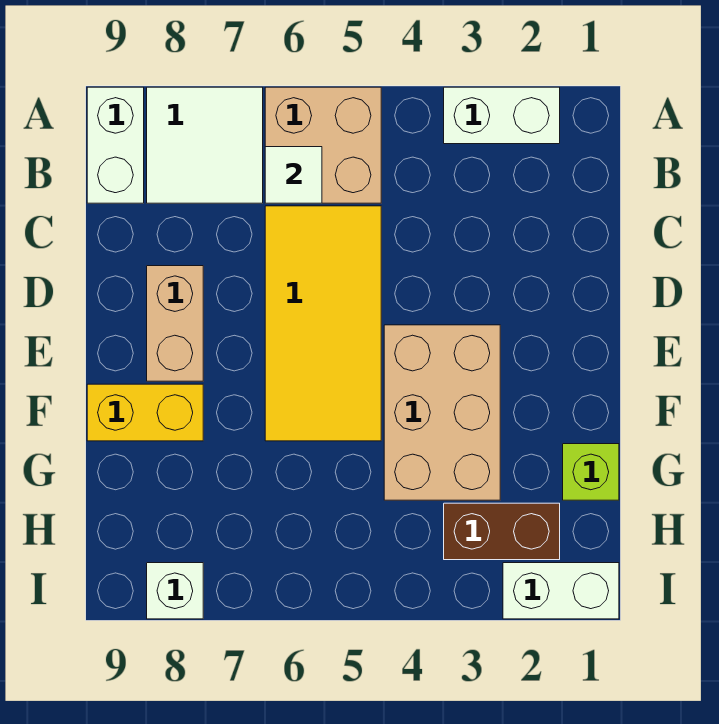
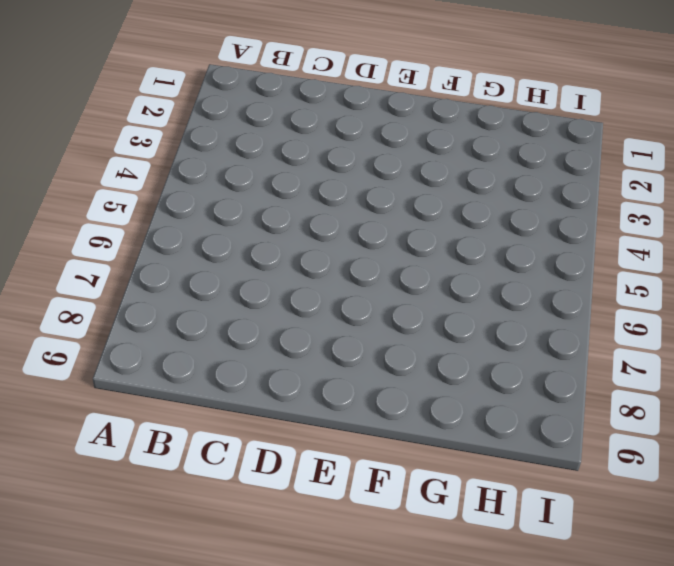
none -> white 1x2 brick [444,87,560,144]
none -> tan 2x2 brick [265,87,381,203]
none -> white 2x2 tile [147,87,263,203]

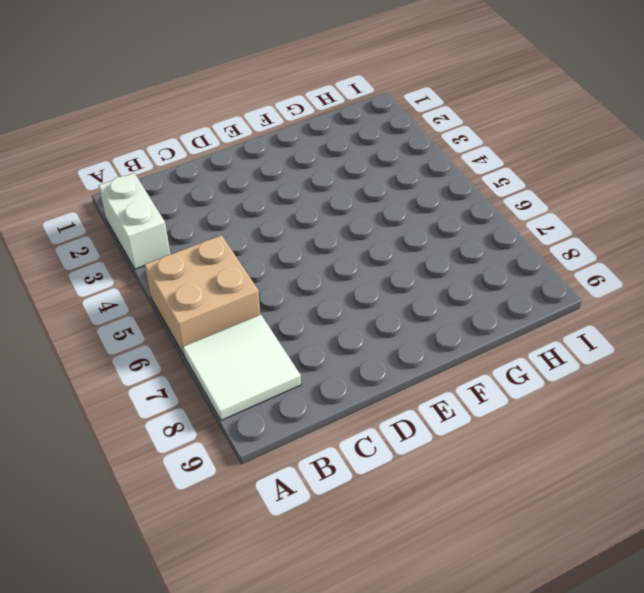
none -> white 1x2 brick [87,87,144,203]
none -> yellow 2x4 tile [265,206,381,441]
none -> tan 1x2 brick [147,266,203,381]

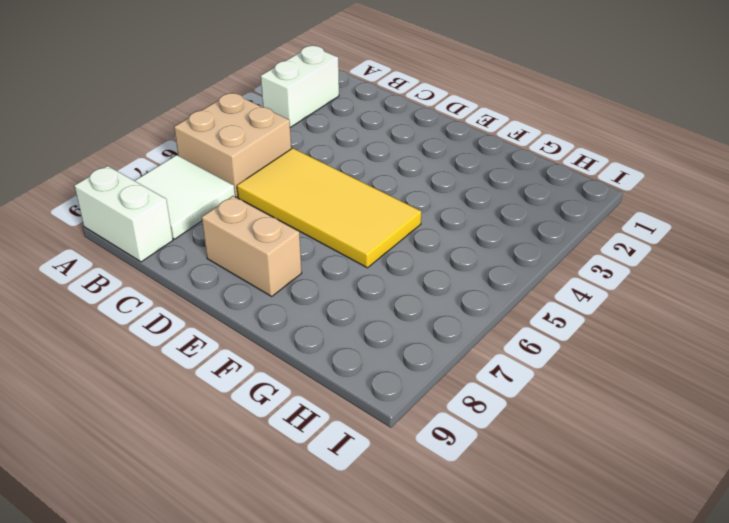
none -> tan 2x3 brick [384,325,500,500]
none -> yellow 1x2 brick [87,384,203,441]
none -> lime 1x1 brick [563,444,619,500]

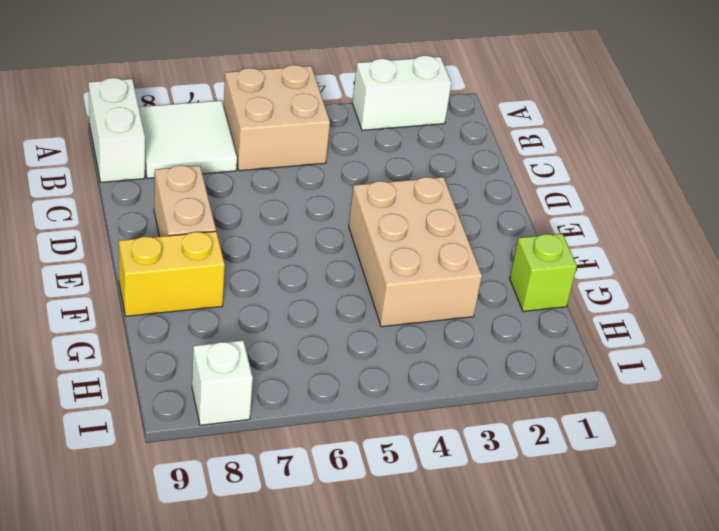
none -> yellow 2x4 tile [265,206,381,441]
none -> brown 1x2 brick [444,503,560,560]
none -> white 1x2 brick [503,563,619,619]

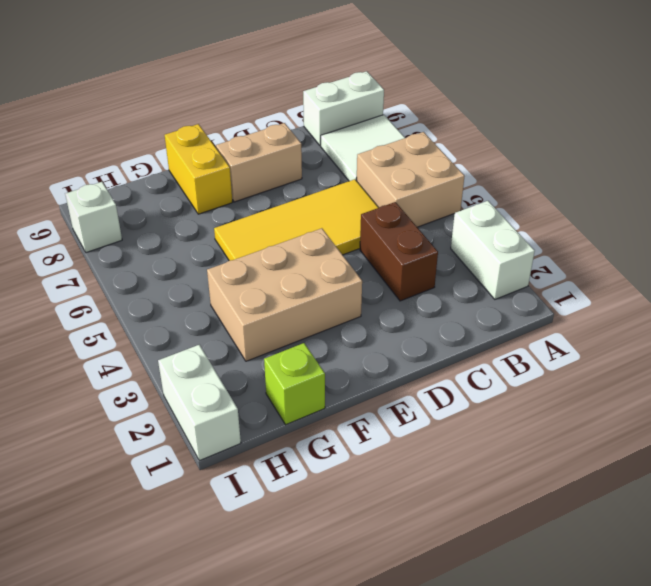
brown 1x2 brick [360,202,438,301] -> brown 1x2 brick moved to [444,503,560,560]
none -> white 1x1 tile [265,147,322,203]

